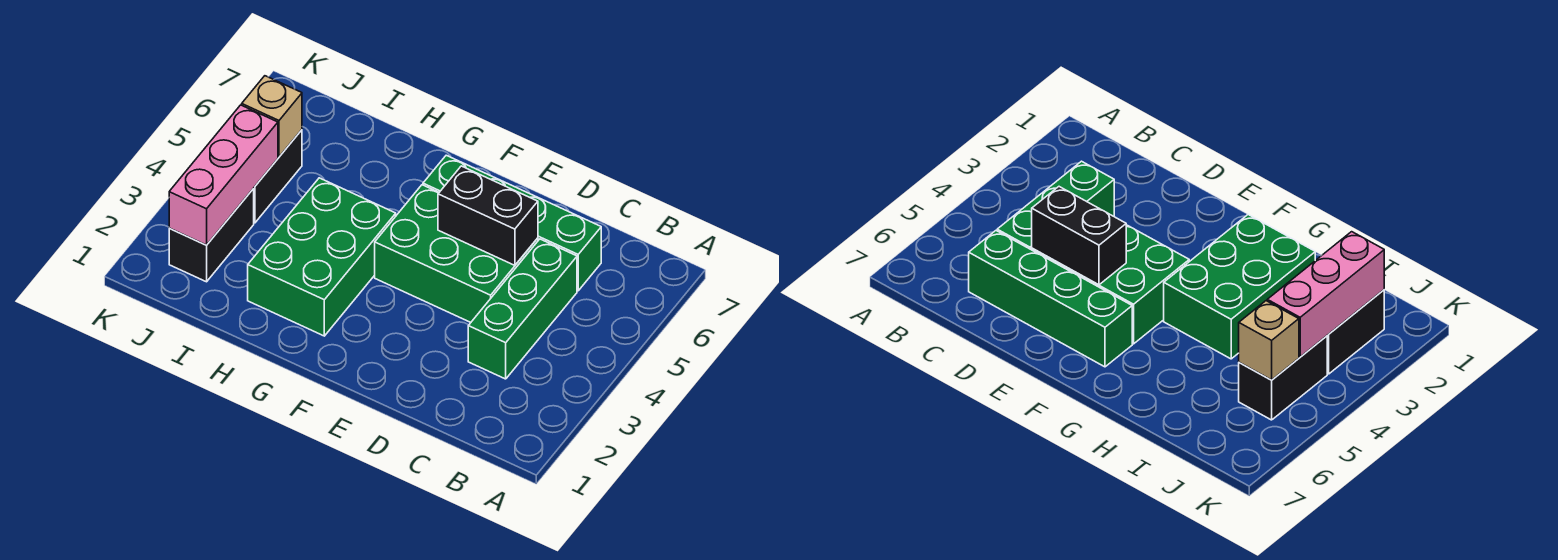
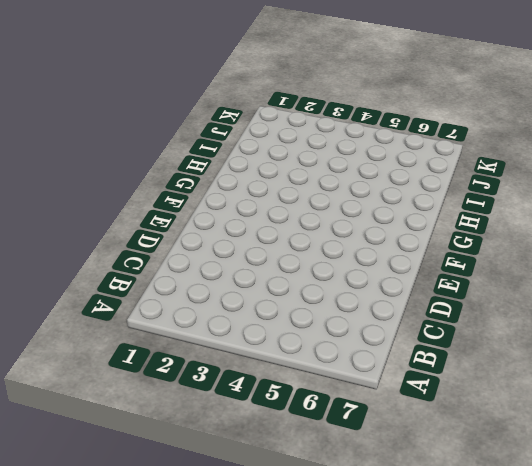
none -> green 1x3 brick [468,239,577,379]
none -> green 1x4 brick [423,155,601,291]

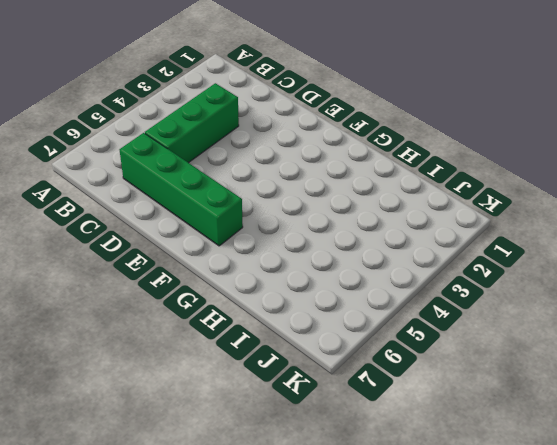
none -> green 2x3 brick [375,185,538,322]
none -> green 2x3 brick [248,178,396,336]

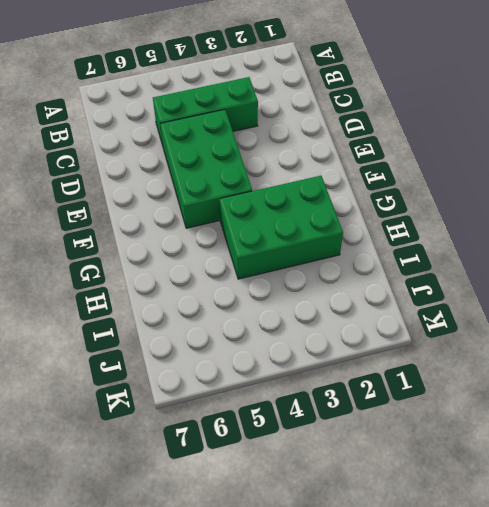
none -> green 1x4 brick [423,155,601,291]
none -> black 1x2 brick [169,189,254,282]

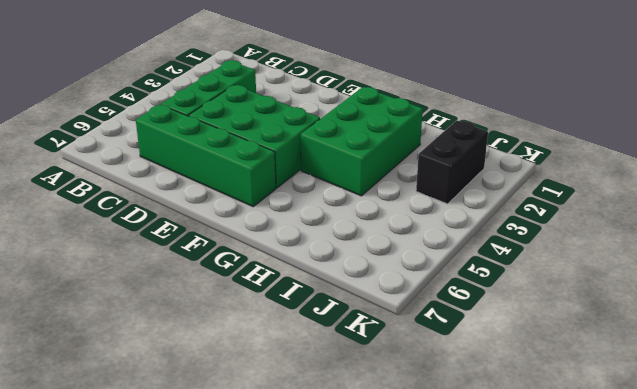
none -> black 1x2 brick [253,130,302,223]
none -> black 1x2 brick [438,166,538,265]

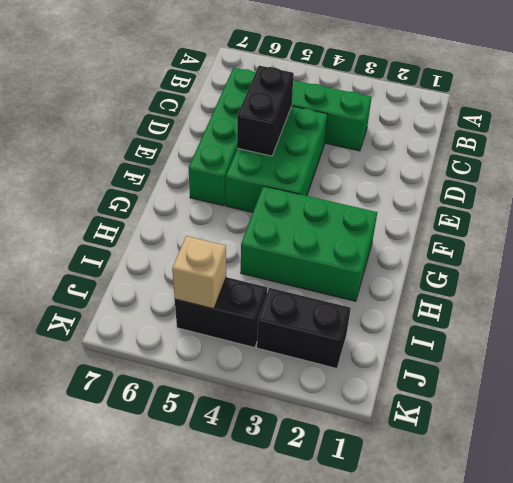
none -> pink 1x3 brick [169,105,278,245]

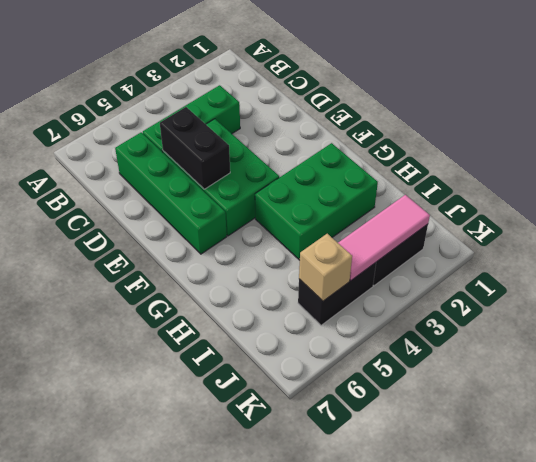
pink 1x3 tile [338,195,430,280] -> pink 1x3 brick [169,105,278,245]

